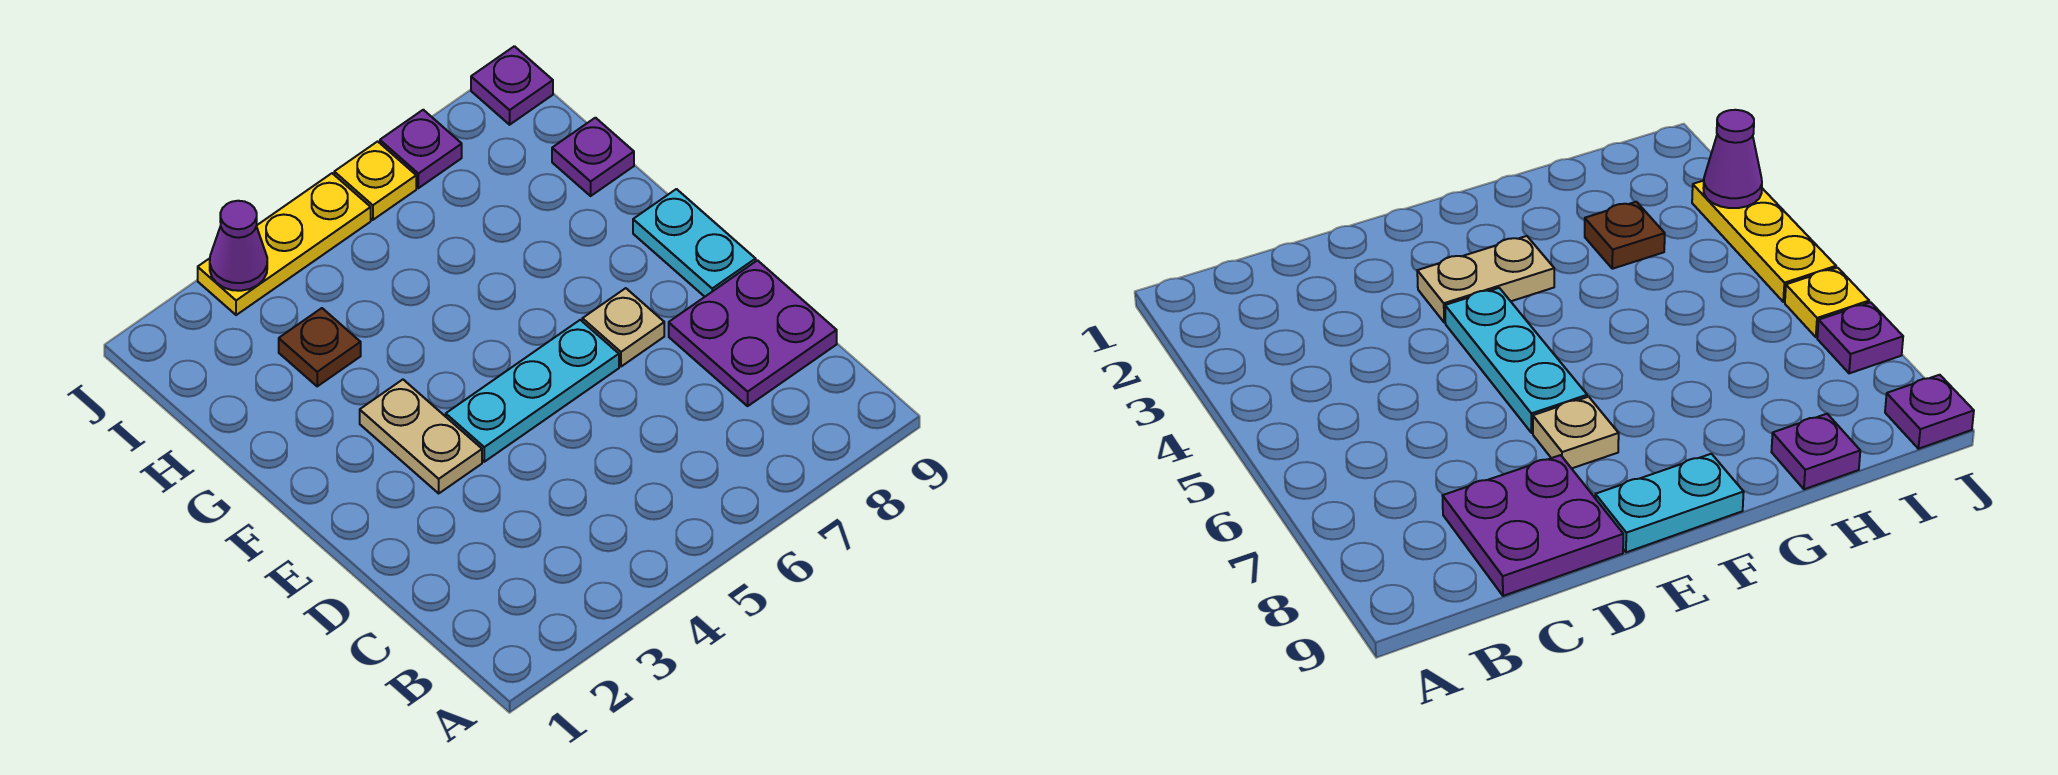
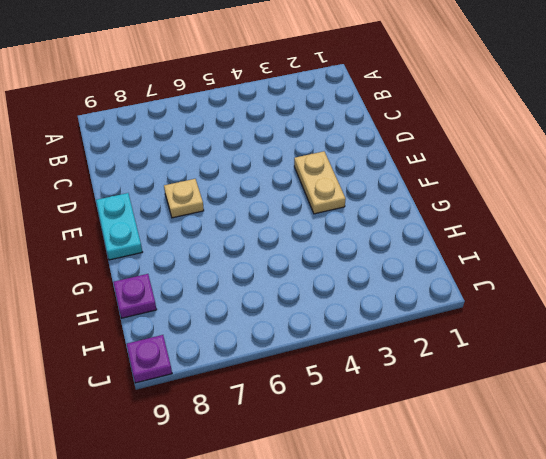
none -> purple 2x2 plate [669,260,837,406]
none -> cyan 1x3 plate [446,320,619,462]
none -> brown 1x1 plate [279,308,361,386]

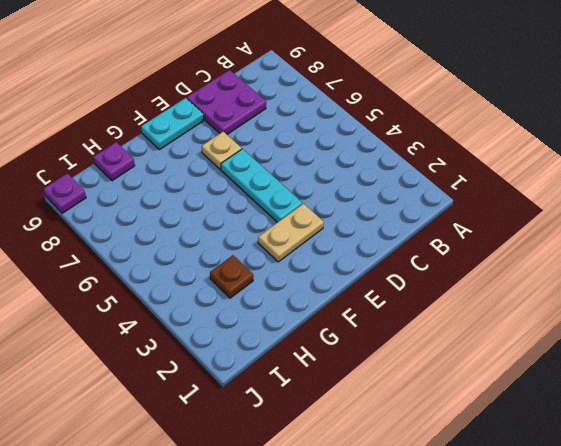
none -> yellow 1x3 plate [198,173,371,315]
none -> yellow 1x1 plate [334,141,416,220]
none -> purple 1x1 plate [380,110,462,188]

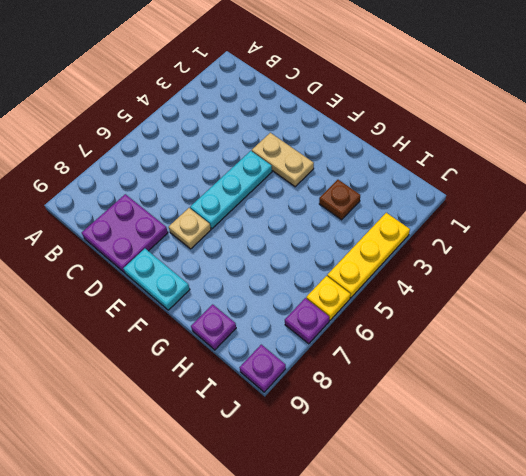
none -> purple 1x1 cone [210,201,267,291]

